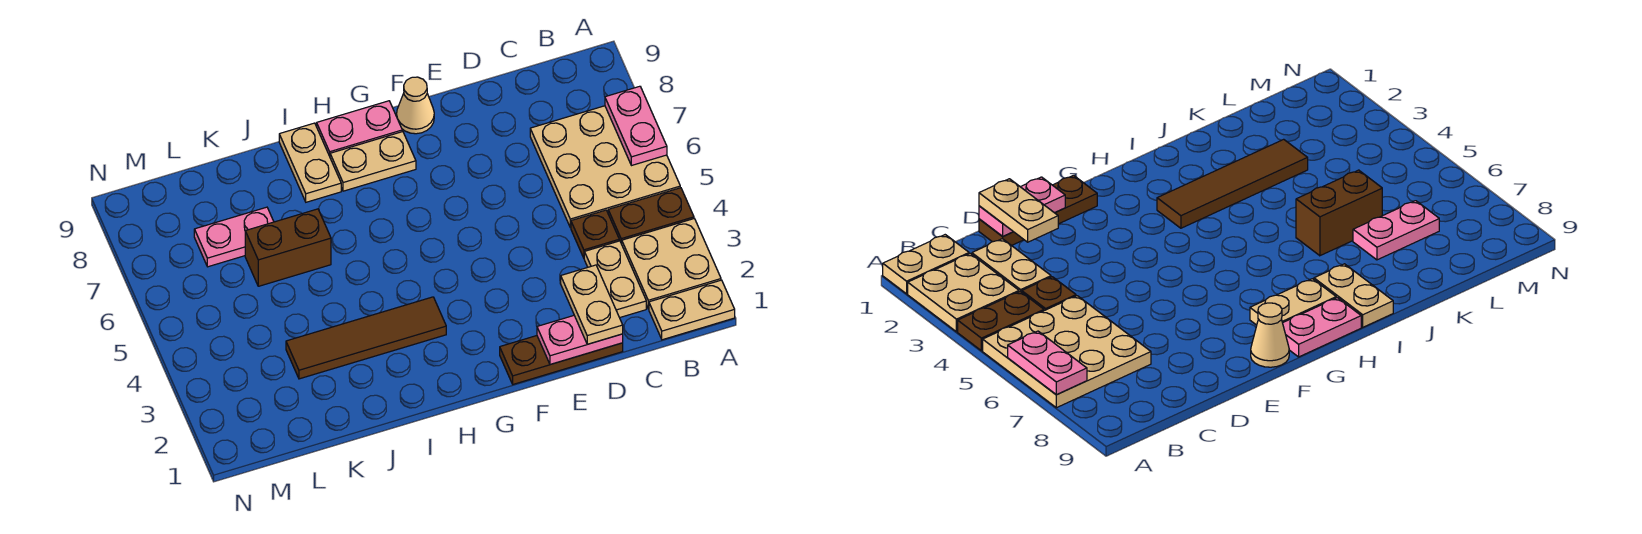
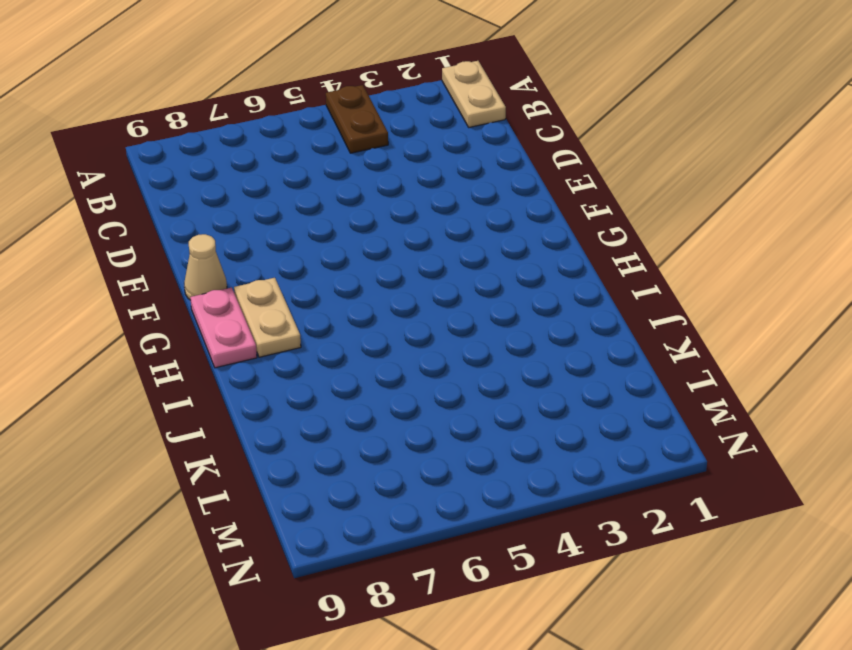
none -> tan 2x2 plate [622,219,721,309]
none -> tan 3x3 plate [530,106,680,228]
none -> tan 1x2 plate [584,241,646,318]

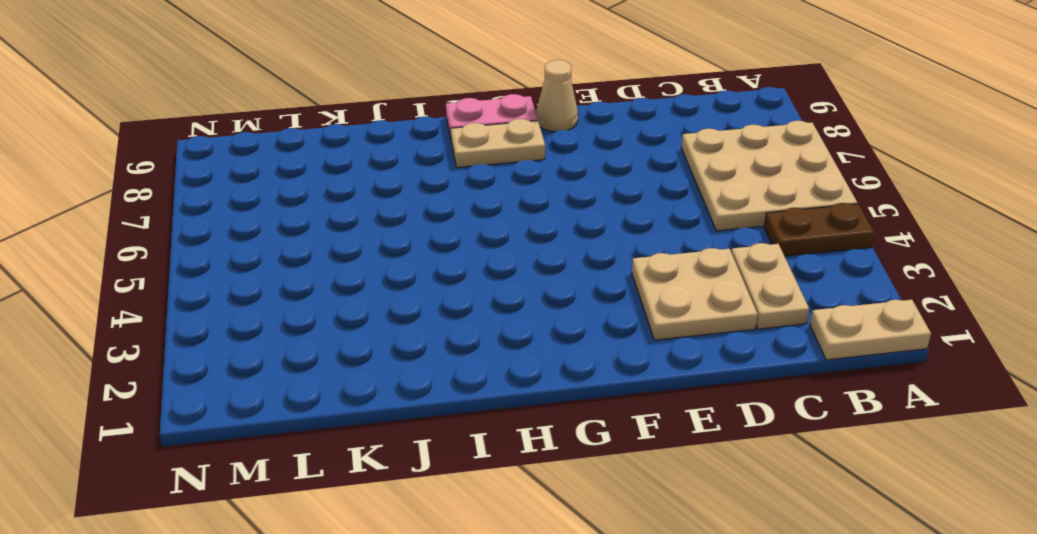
tan 2x2 plate [632,248,758,340] -> tan 2x2 plate moved to [622,219,721,309]
none -> brown 1x1 plate [571,210,619,258]
none -> brown 1x3 plate [500,336,623,384]
none -> brown 1x4 tile [286,297,446,379]

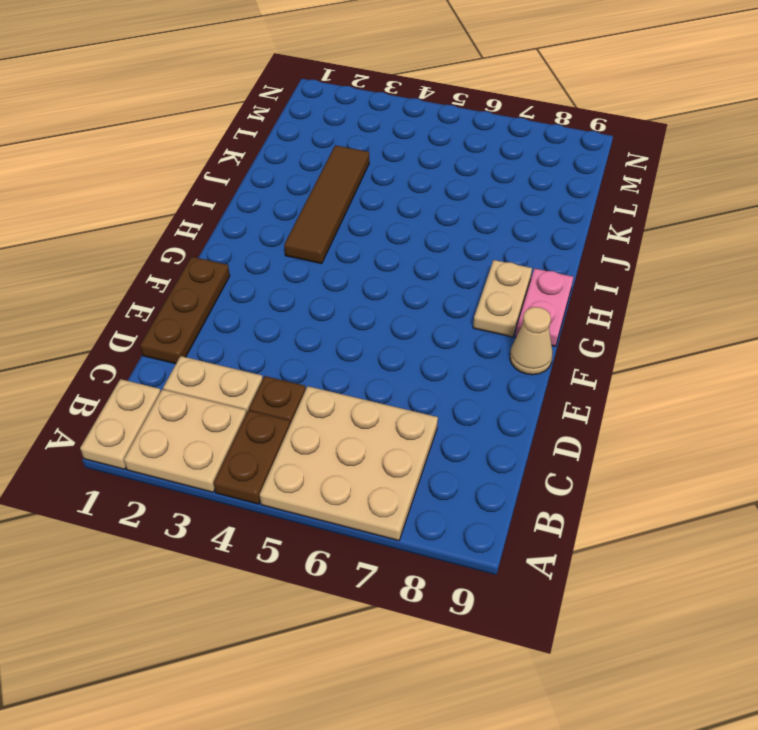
none -> tan 1x2 plate [279,123,341,202]
none -> brown 1x2 brick [245,209,331,286]
none -> pink 1x2 plate [194,207,274,267]

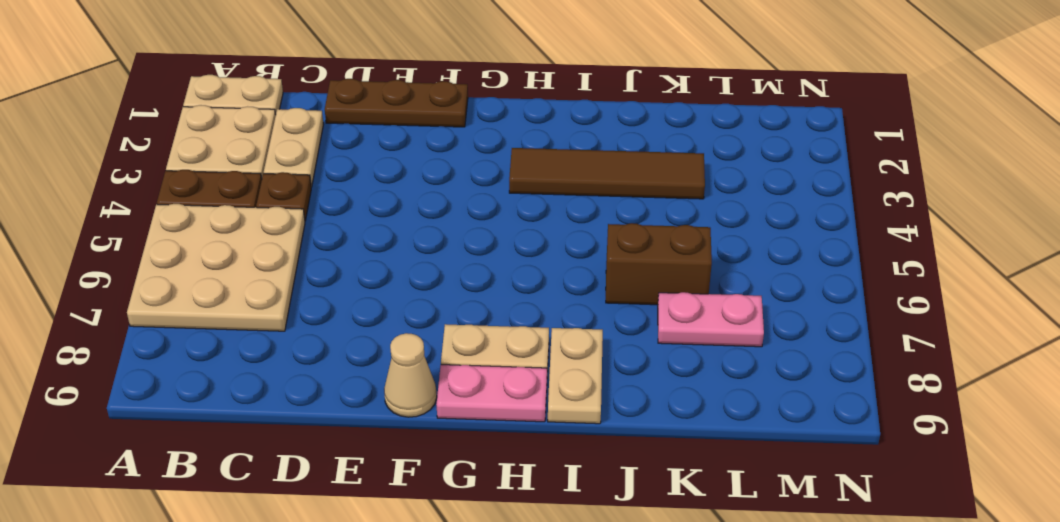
none -> pink 1x2 plate [605,86,667,166]
none -> pink 1x2 plate [537,316,623,364]
none -> tan 1x2 plate [561,265,623,344]

